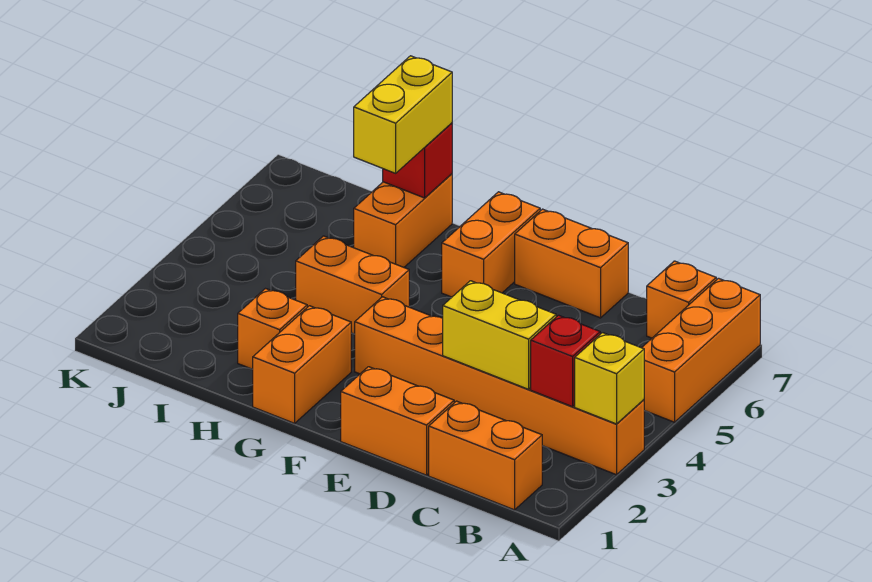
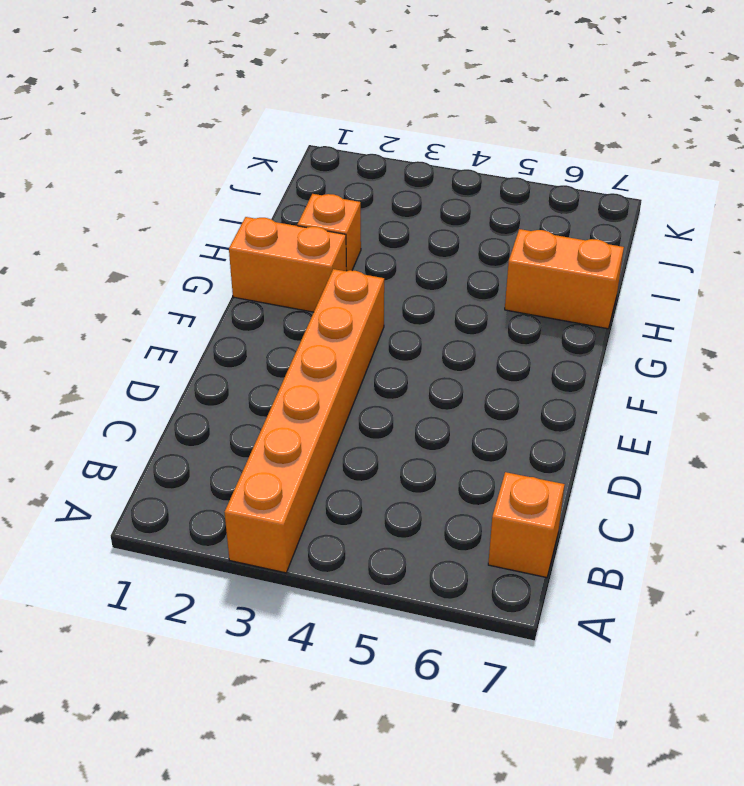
none -> orange 1x3 brick [642,278,760,422]
none -> orange 1x2 brick [429,401,542,510]
none -> orange 1x2 brick [341,367,454,475]

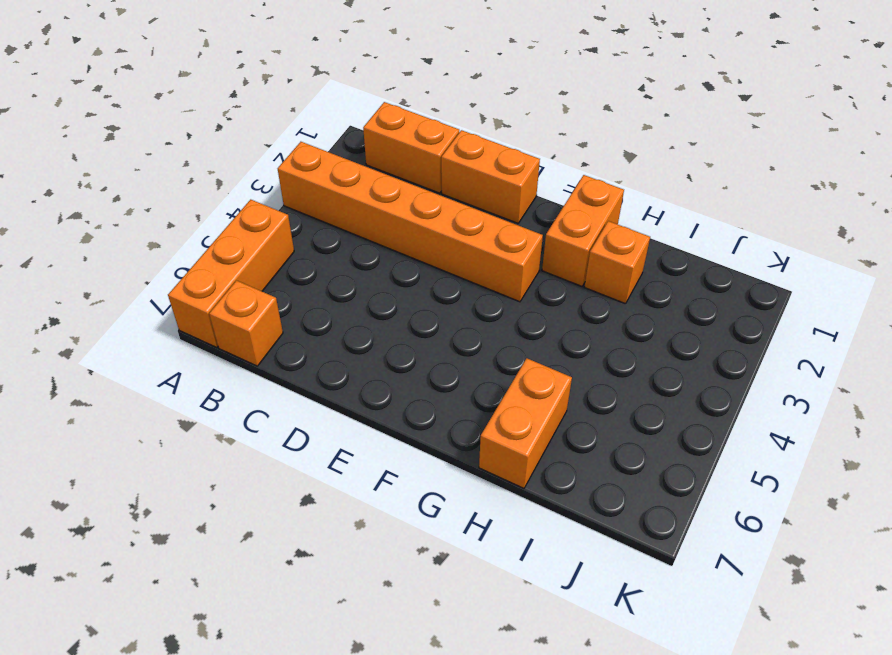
none -> orange 1x2 brick [515,209,628,318]
none -> orange 1x2 brick [442,192,540,297]
none -> orange 1x2 brick [296,236,409,334]

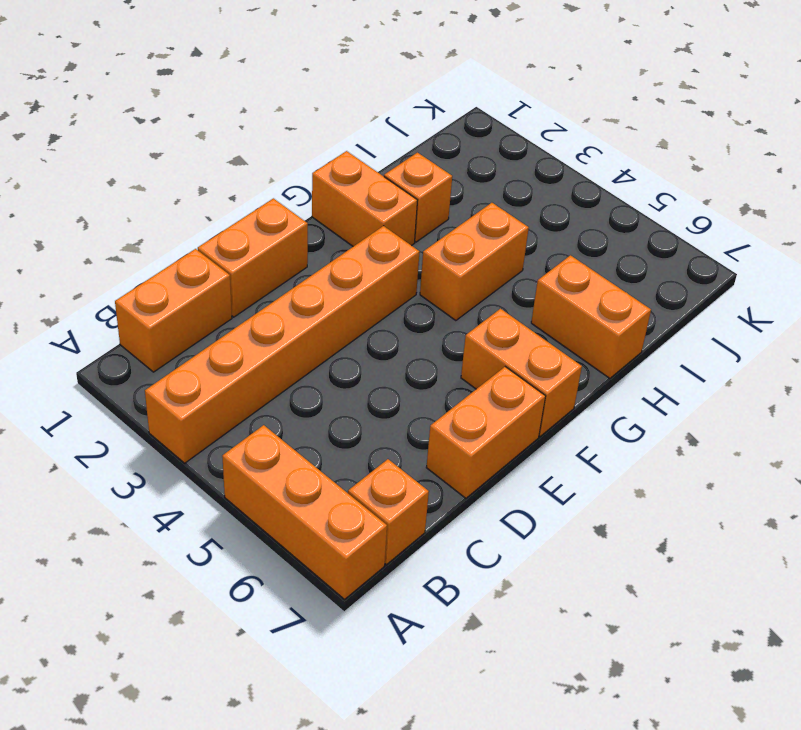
none -> yellow 1x1 brick [575,333,644,424]
none -> red 1x1 brick [531,315,600,407]
none -> yellow 1x2 brick [443,281,556,389]

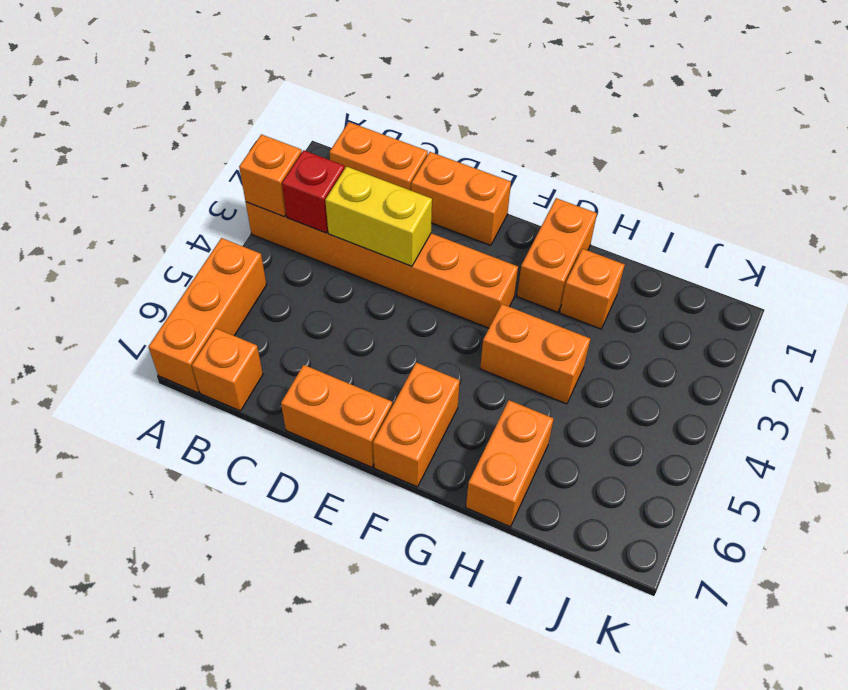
orange 1x1 brick [239,134,302,217] -> yellow 1x1 brick [575,333,644,424]
none -> red 1x1 brick [383,123,452,198]
none -> yellow 1x2 brick [354,56,452,173]

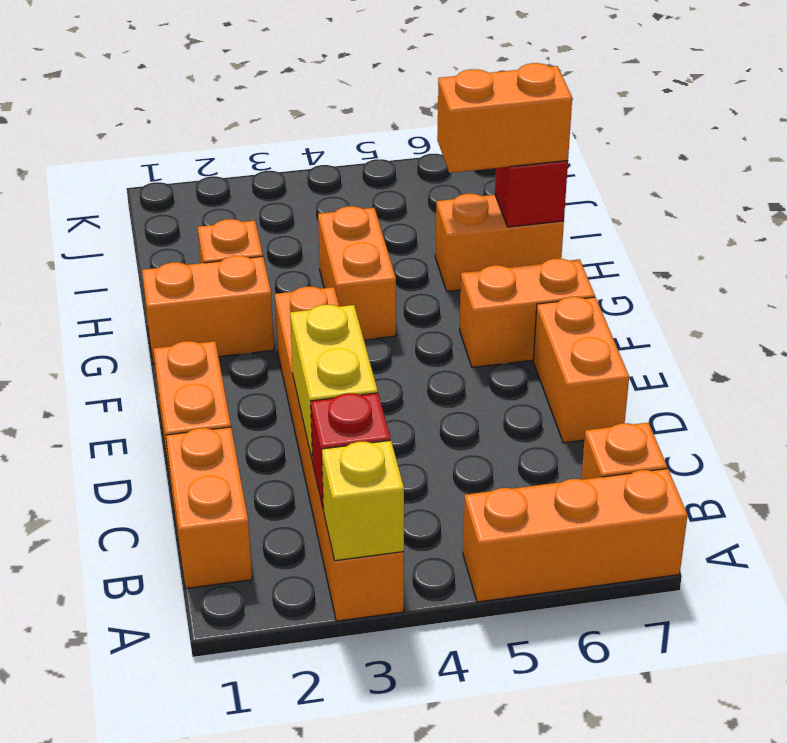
orange 1x2 brick [437,63,572,173] -> yellow 1x2 brick [354,56,452,173]

